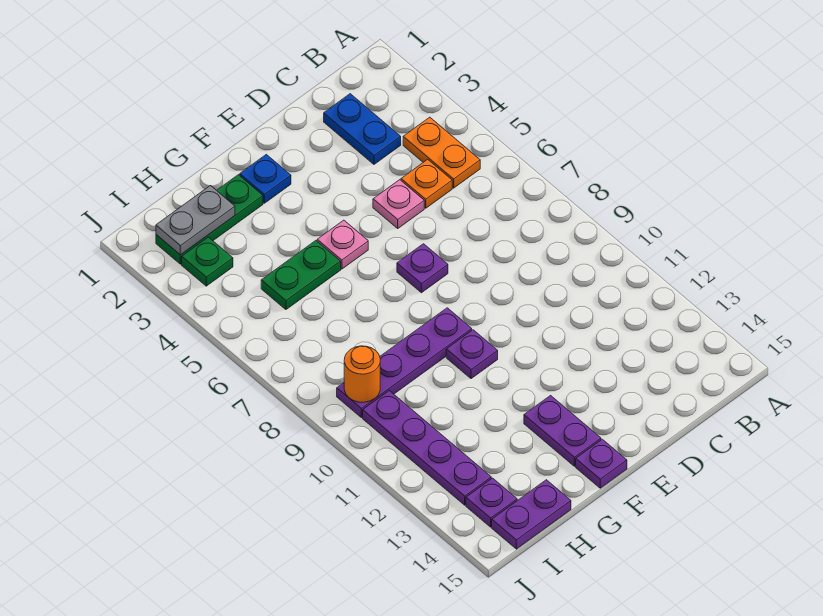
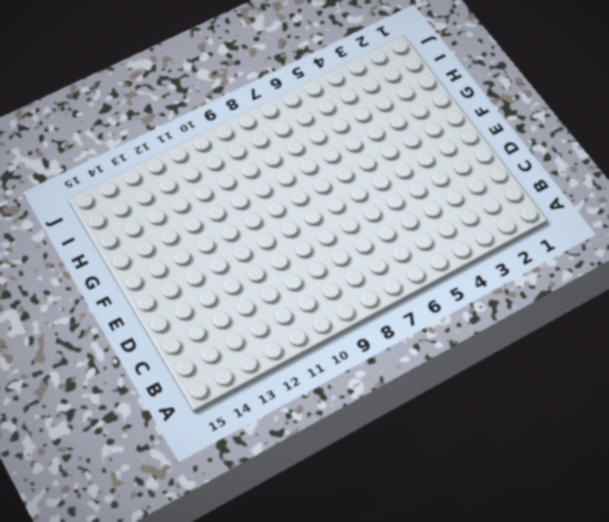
none -> orange 1x2 plate [403,117,480,188]
none -> blue 1x2 plate [324,94,401,164]
none -> orange 1x1 plate [401,159,452,208]

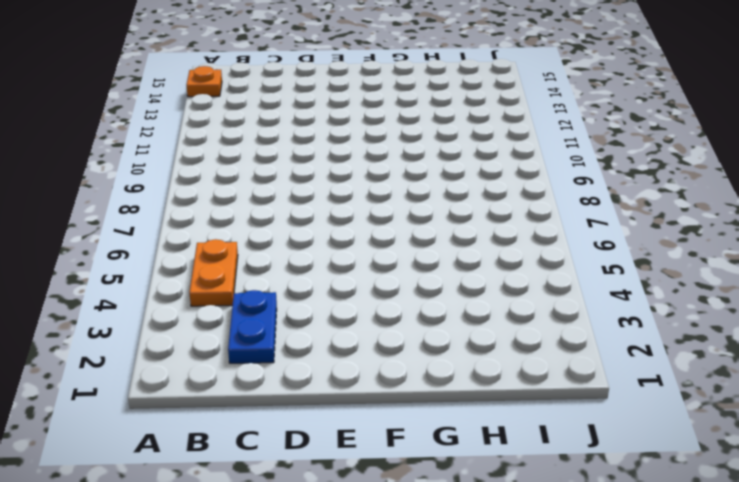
orange 1x1 plate [186,66,222,97] -> orange 1x1 plate moved to [401,159,452,208]
none -> pink 1x1 plate [373,180,424,228]
none -> purple 1x1 plate [397,244,448,293]
none -> blue 1x1 plate [240,154,291,203]

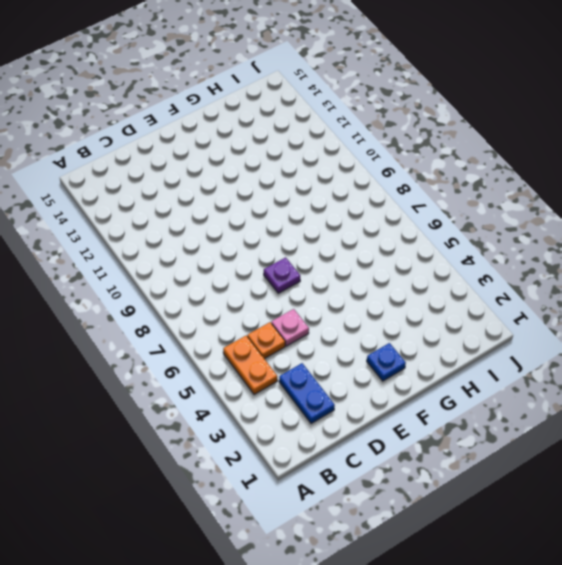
none -> pink 1x1 plate [317,220,368,269]
none -> purple 1x4 plate [337,308,472,417]
none -> purple 1x1 plate [446,330,498,379]

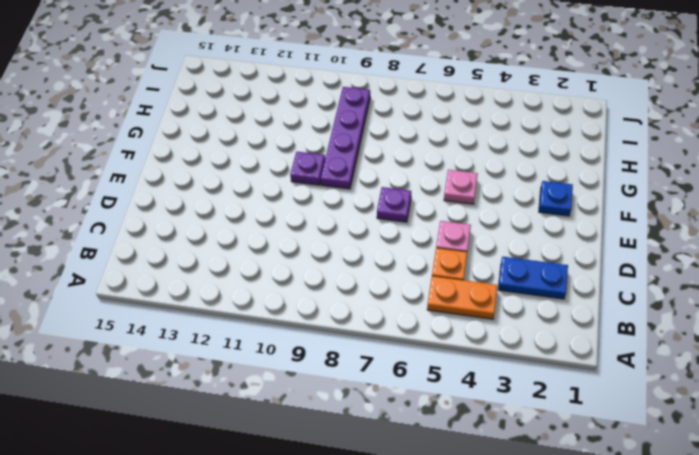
none -> purple 1x2 plate [524,396,601,466]
none -> purple 1x1 plate [576,439,627,488]
none -> green 1x3 plate [156,175,263,264]

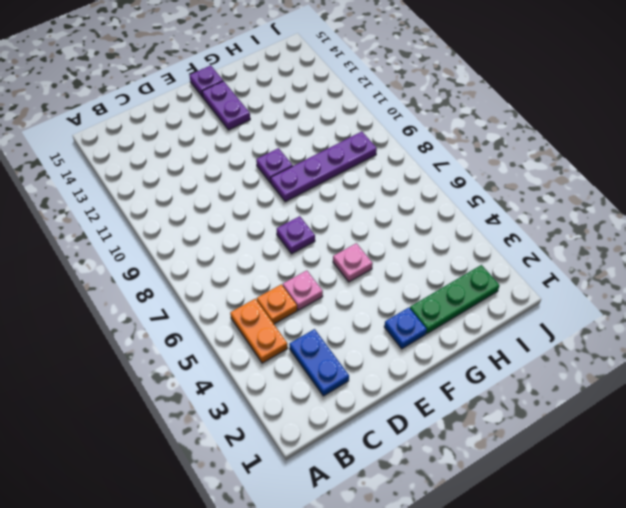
none -> green 1x2 plate [261,241,341,309]
none -> purple 1x2 plate [492,480,571,549]
none -> green 1x1 plate [182,237,233,286]

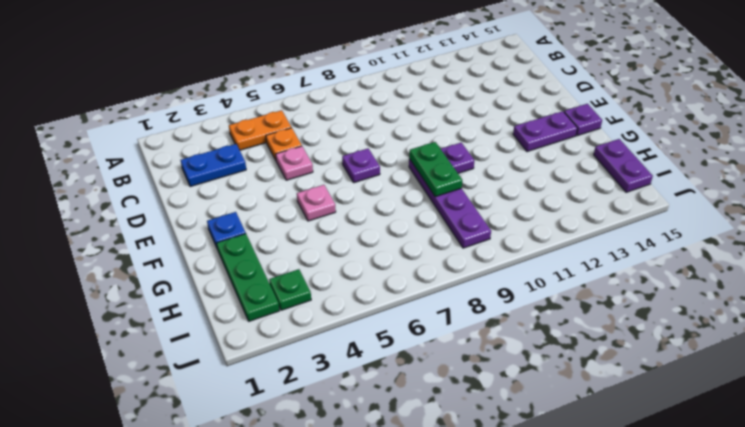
green 1x2 plate [409,142,462,197] -> green 1x2 plate moved to [261,241,341,309]
none -> purple 1x4 plate [363,391,491,505]
none -> purple 1x1 plate [466,478,517,527]
none -> grey 1x2 plate [156,186,235,255]

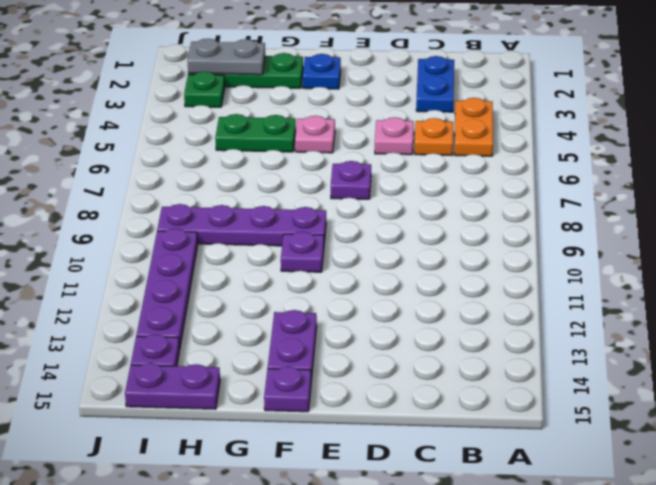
none -> orange 1x1 round brick [344,346,380,402]

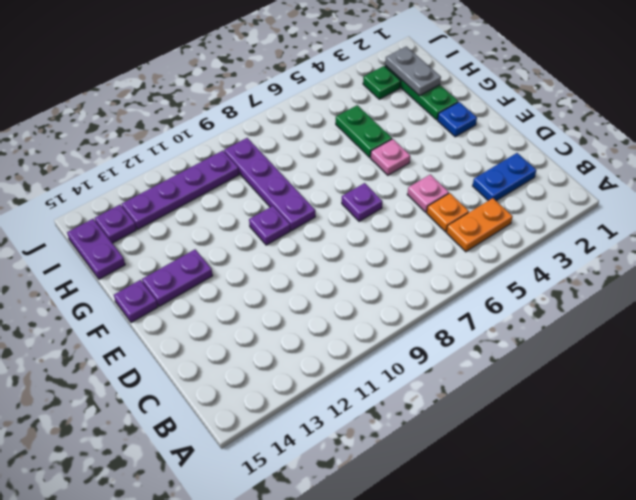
none -> orange 1x1 round brick [344,346,380,402]

